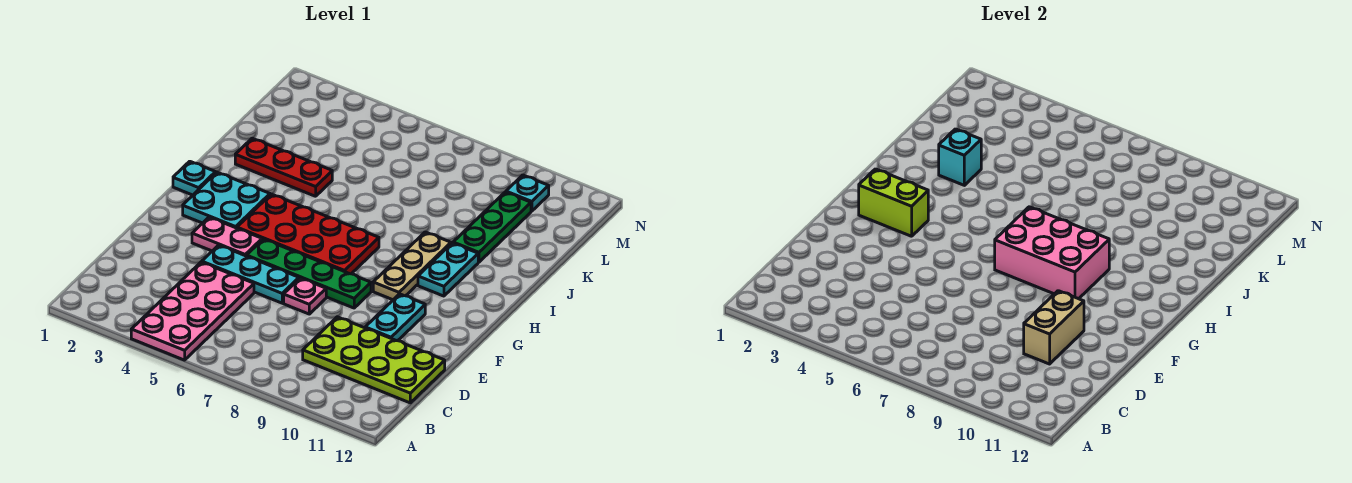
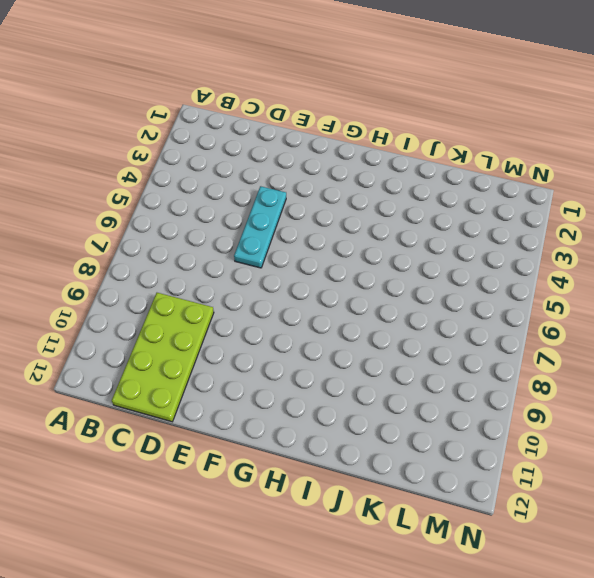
none -> pink 2x4 plate [131,262,254,360]
none -> pink 1x1 plate [284,278,326,314]
none -> cyan 1x2 plate [365,294,425,341]

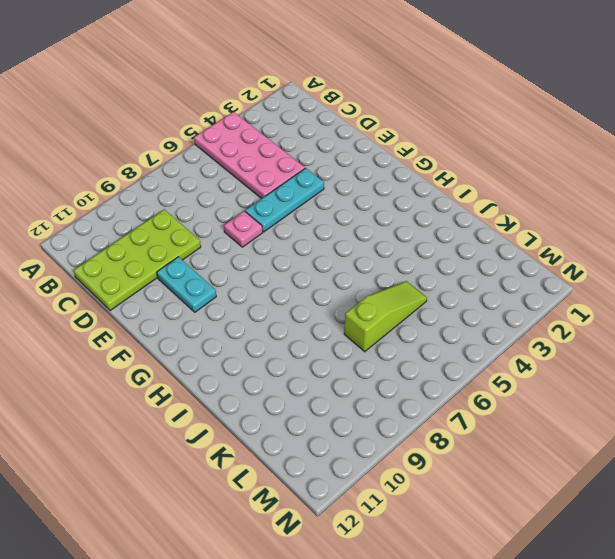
lime 1x3 slope [344,281,427,352] -> none
none -> pink 1x2 plate [192,217,262,256]
none -> green 1x4 plate [247,239,371,308]
none -> cyan 2x2 plate [183,172,270,228]

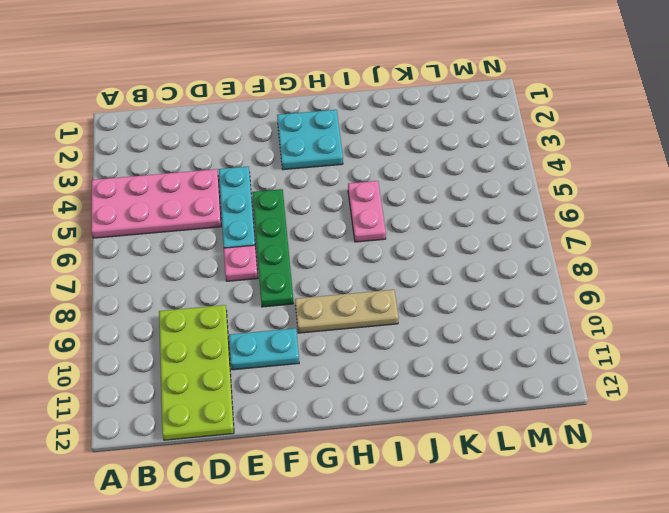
pink 1x2 plate [348,181,386,242] -> pink 1x2 plate moved to [192,217,262,256]
none -> red 2x4 plate [237,194,379,274]
none -> cyan 1x1 plate [173,161,216,195]
none -> cyan 1x2 plate [418,243,478,296]

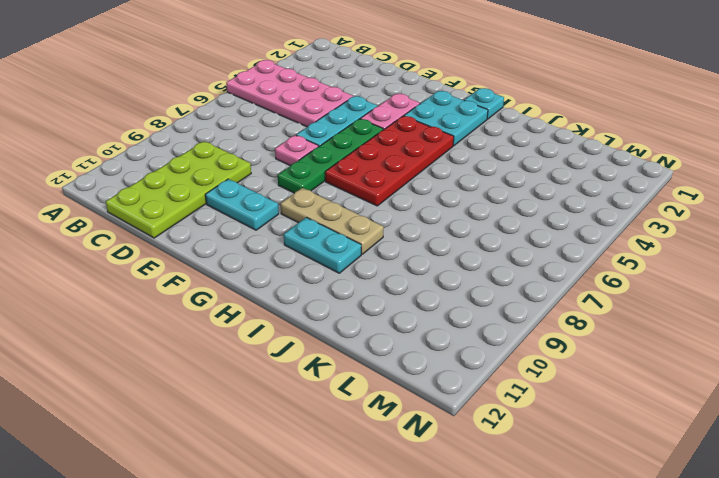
none -> red 1x3 plate [235,138,332,196]
none -> green 1x3 plate [453,192,531,262]
none -> cyan 1x1 plate [506,175,549,211]

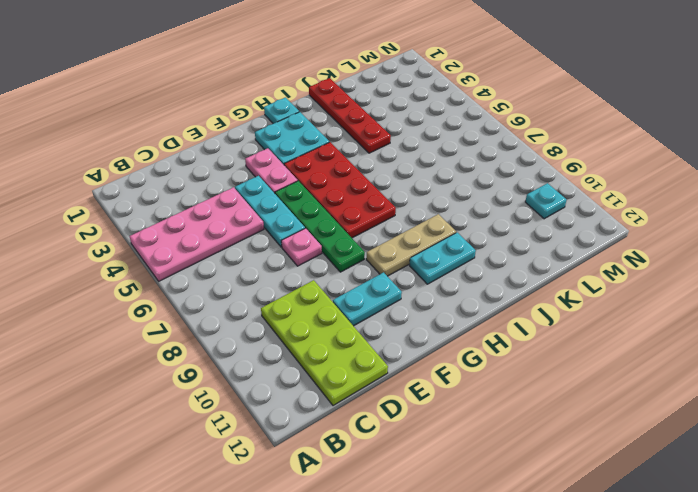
red 1x4 plate [309,78,391,153] -> red 1x3 plate [235,138,332,196]
none -> green 1x3 plate [453,192,531,262]
none -> tan 1x2 brick [1024,291,1084,364]
none -> lime 1x2 brick [859,169,928,236]

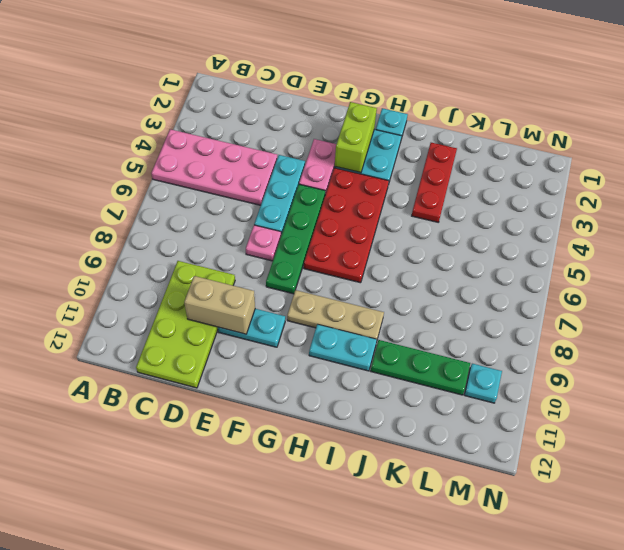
none -> pink 2x3 brick [995,207,1109,299]
none -> cyan 1x1 brick [939,129,981,185]

